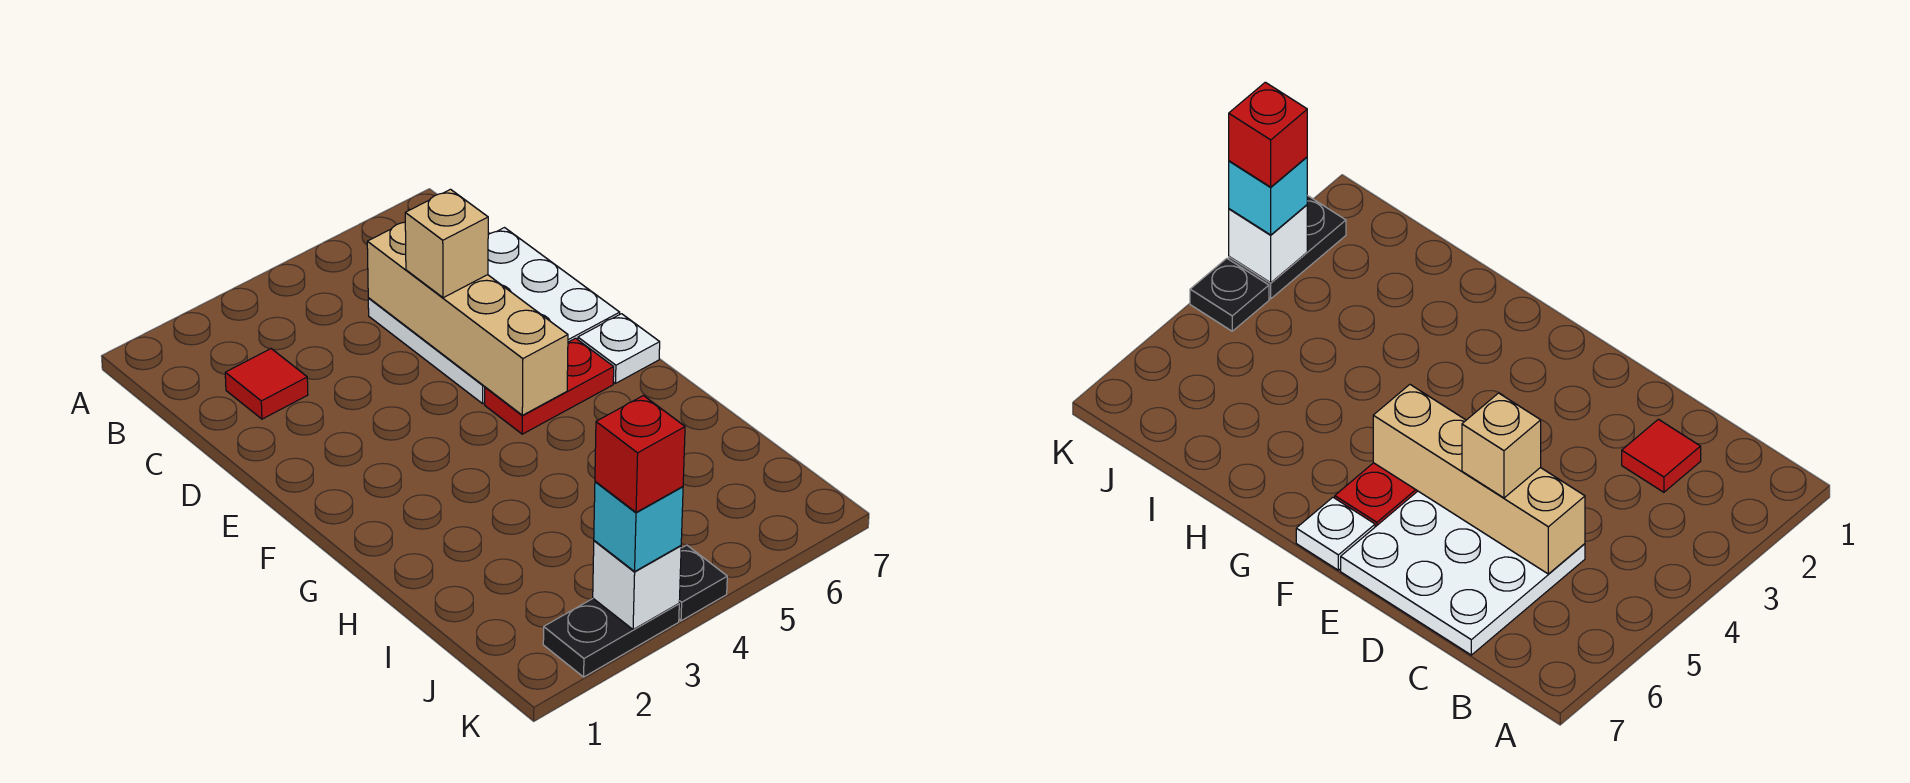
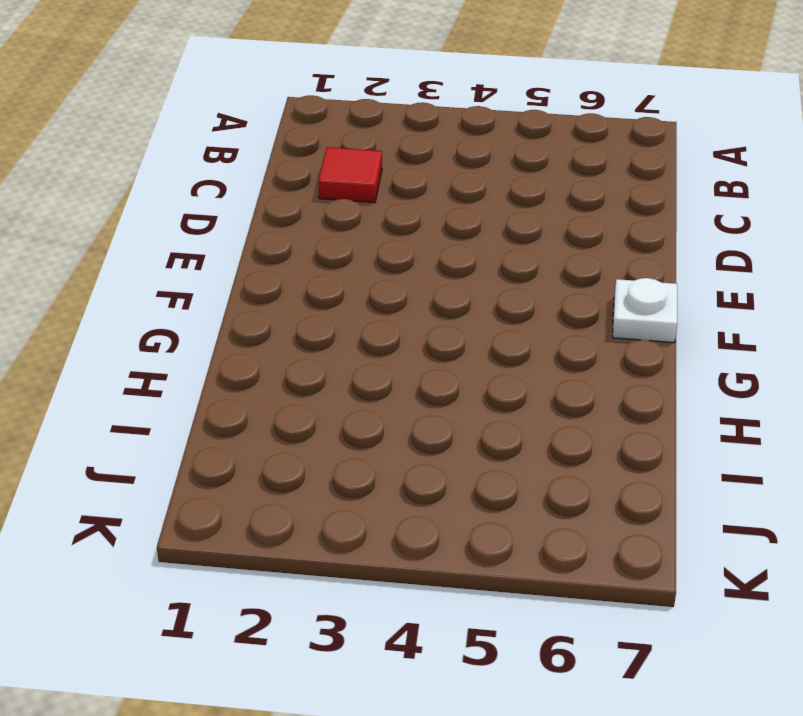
none -> white 3x3 plate [368,228,620,404]
none -> red 1x2 plate [485,338,614,434]

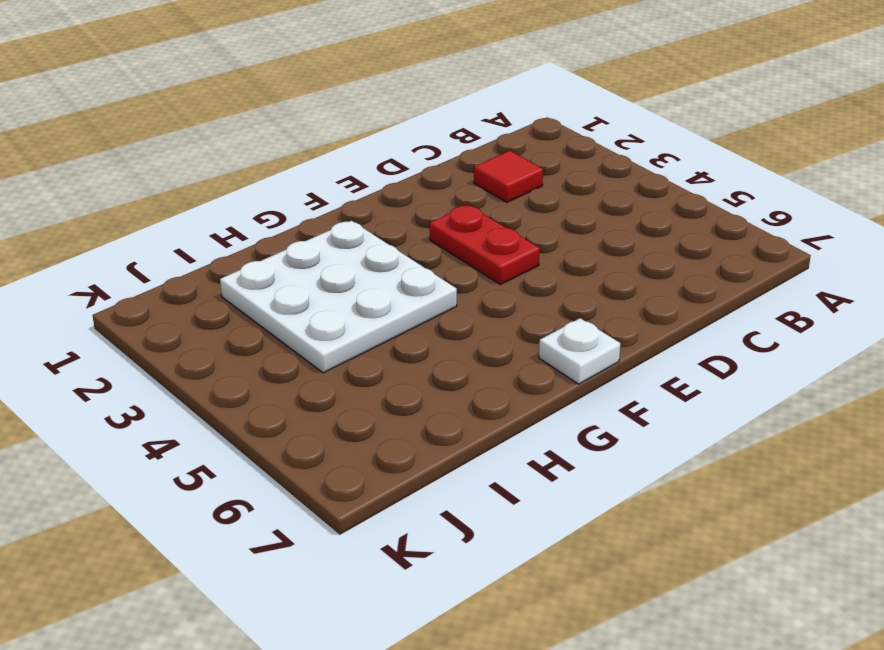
red 1x2 plate [430,205,540,285] -> red 1x2 plate moved to [485,338,614,434]
white 3x3 plate [220,221,457,373] -> white 3x3 plate moved to [368,228,620,404]
none -> black 1x2 plate [543,599,679,677]
none -> black 1x1 plate [679,545,727,621]

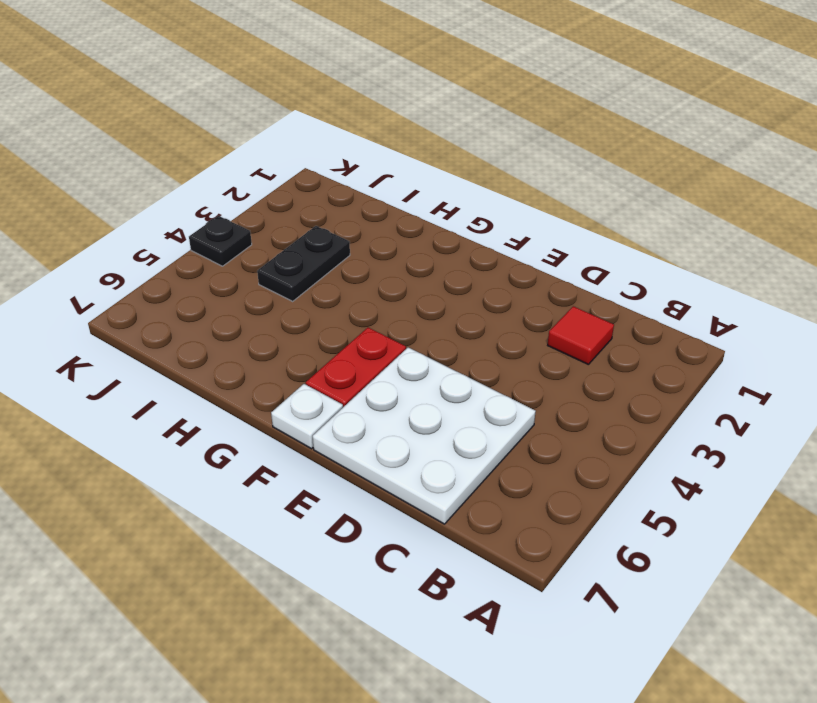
black 1x2 plate [257,226,350,301] -> black 1x2 plate moved to [543,599,679,677]
none -> tan 1x4 brick [367,222,568,415]
none -> white 1x1 brick [593,541,681,630]

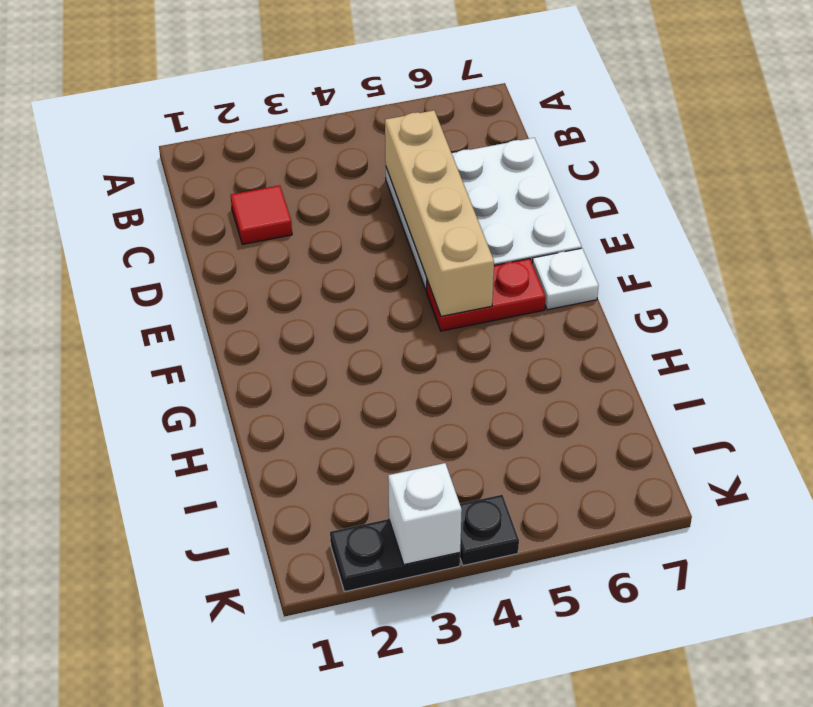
none -> tan 1x1 brick [405,189,488,298]
none -> cyan 1x1 brick [594,481,683,571]

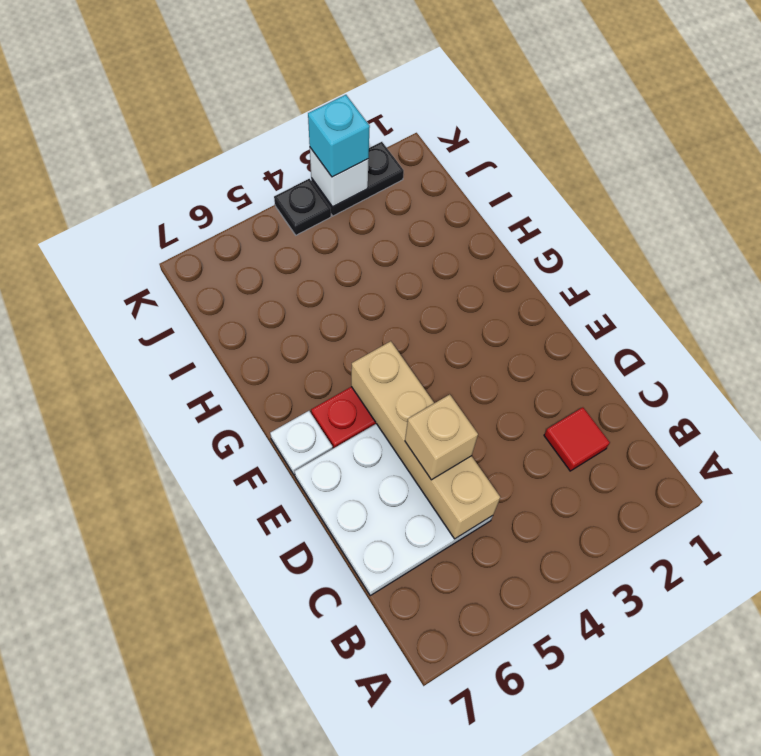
none -> red 1x1 brick [595,396,685,512]

